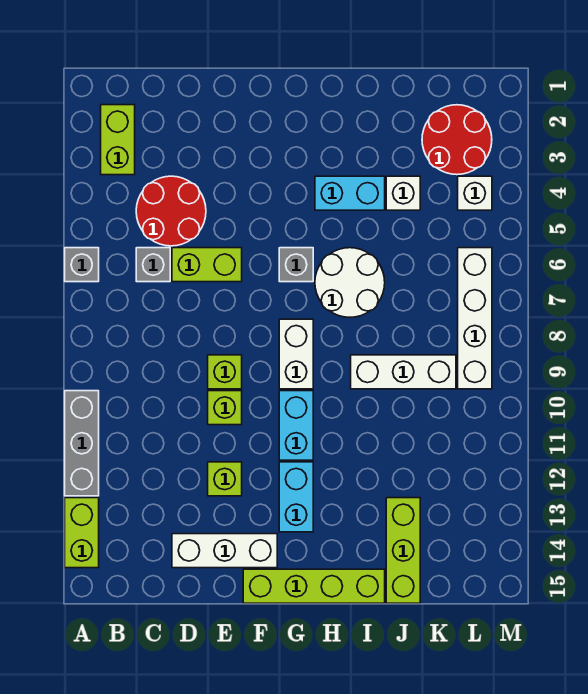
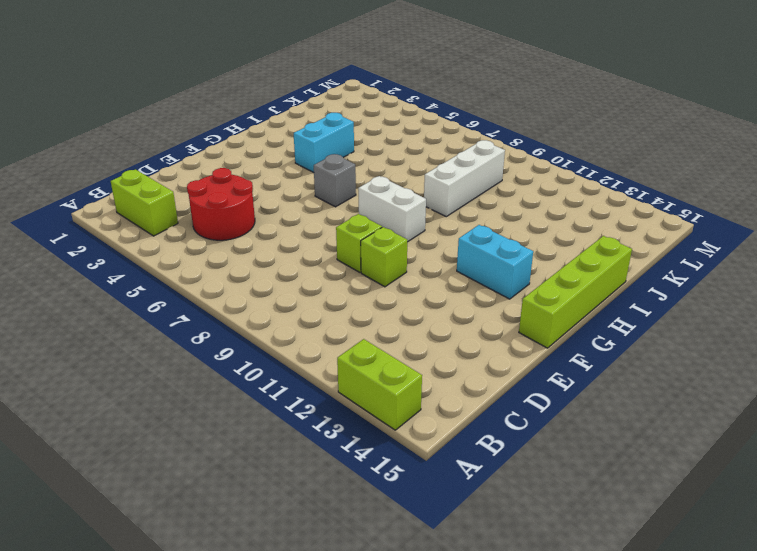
none -> grey 1x1 brick [65,248,99,282]
none -> grey 1x3 brick [65,391,99,496]
none -> grey 1x1 brick [136,248,170,282]

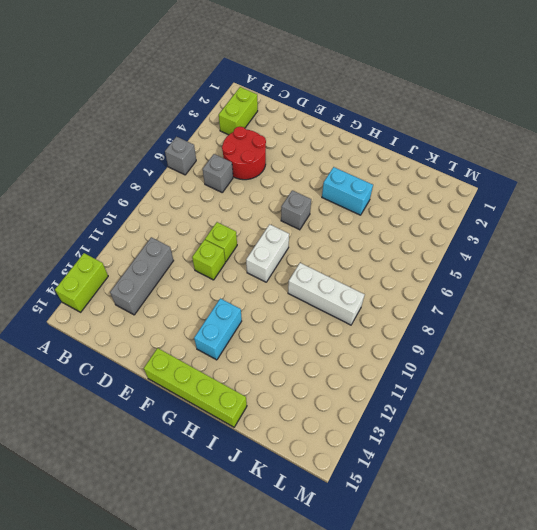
grey 1x3 brick [110,237,174,315] -> grey 1x3 brick moved to [65,391,99,496]
none -> lime 1x2 brick [172,248,242,282]
none -> white 1x3 brick [172,534,277,568]
none -> lime 1x1 brick [208,462,242,496]

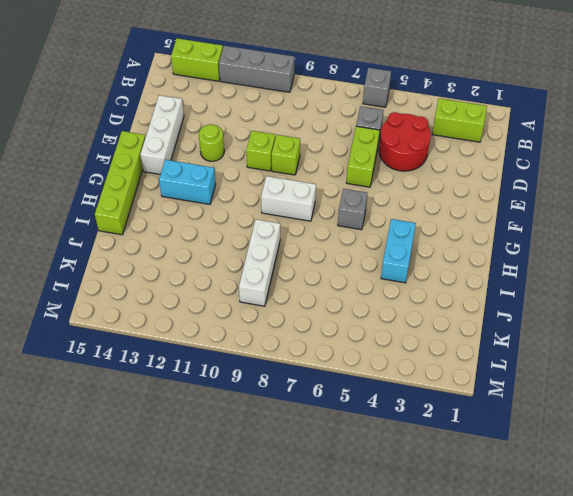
lime 1x1 round brick [199,124,224,161] -> lime 1x1 brick [208,462,242,496]
none -> cyan 1x2 brick [279,391,313,460]
none -> white 2x2 round brick [315,248,385,317]
none -> white 1x1 brick [386,176,420,210]

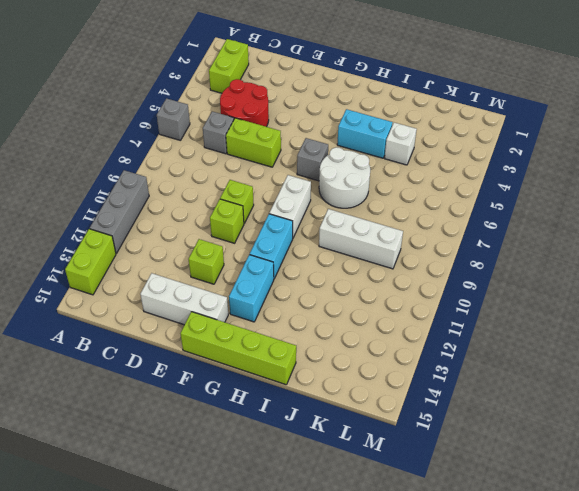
none -> lime 1x3 brick [386,498,420,603]
none -> red 2x2 round brick [422,105,492,175]
none -> white 1x1 brick [458,176,492,210]

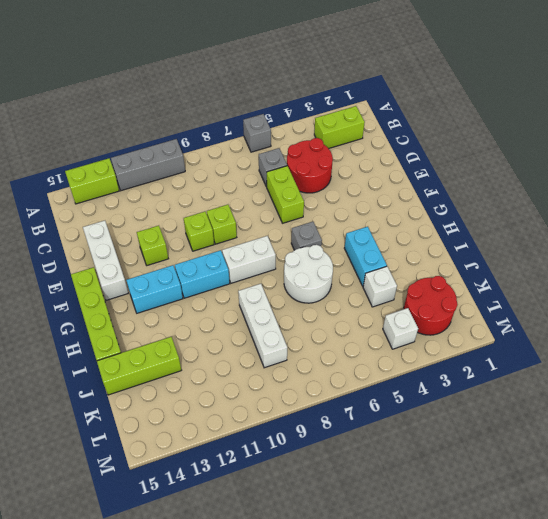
none -> white 1x4 brick [458,248,492,389]

